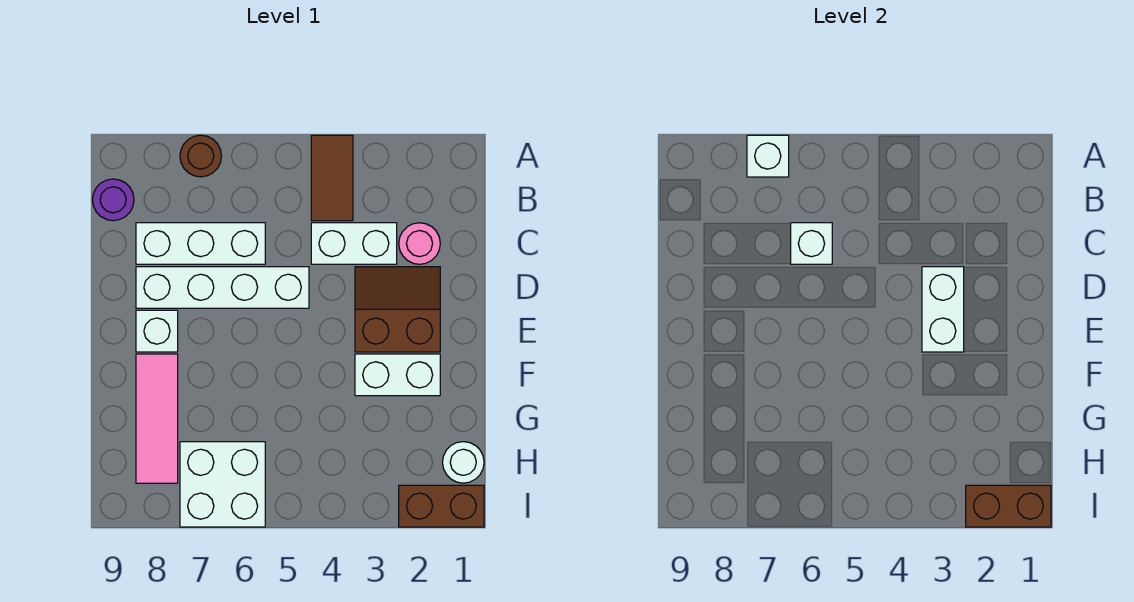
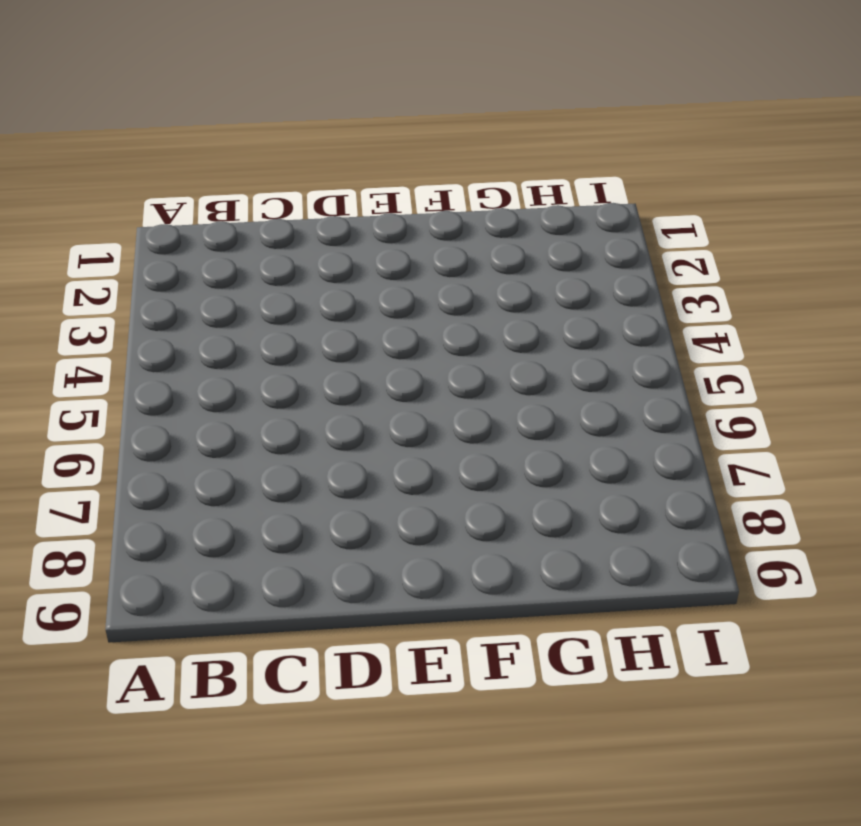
none -> brown 1x2 tile [311,135,353,221]
none -> brown 1x1 round brick [180,135,222,177]
none -> purple 1x1 round brick [92,179,134,221]

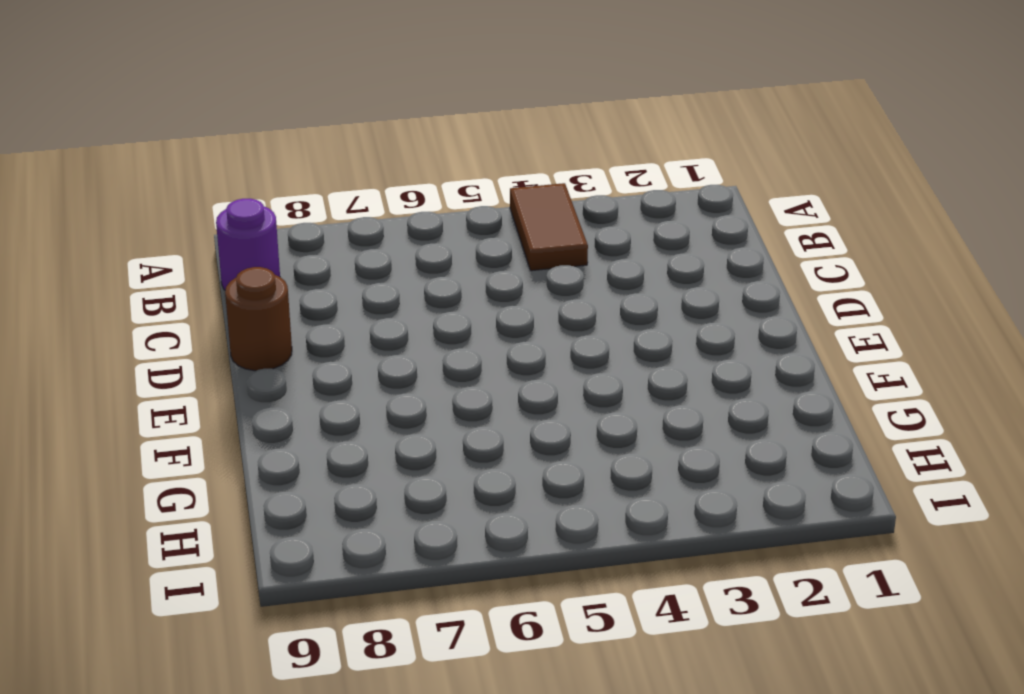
brown 1x1 round brick [225,267,292,371] -> brown 1x1 round brick moved to [180,135,222,177]
none -> pink 1x1 round brick [399,223,440,264]
none -> white 1x2 brick [311,223,397,264]
none -> white 1x3 brick [136,223,265,264]

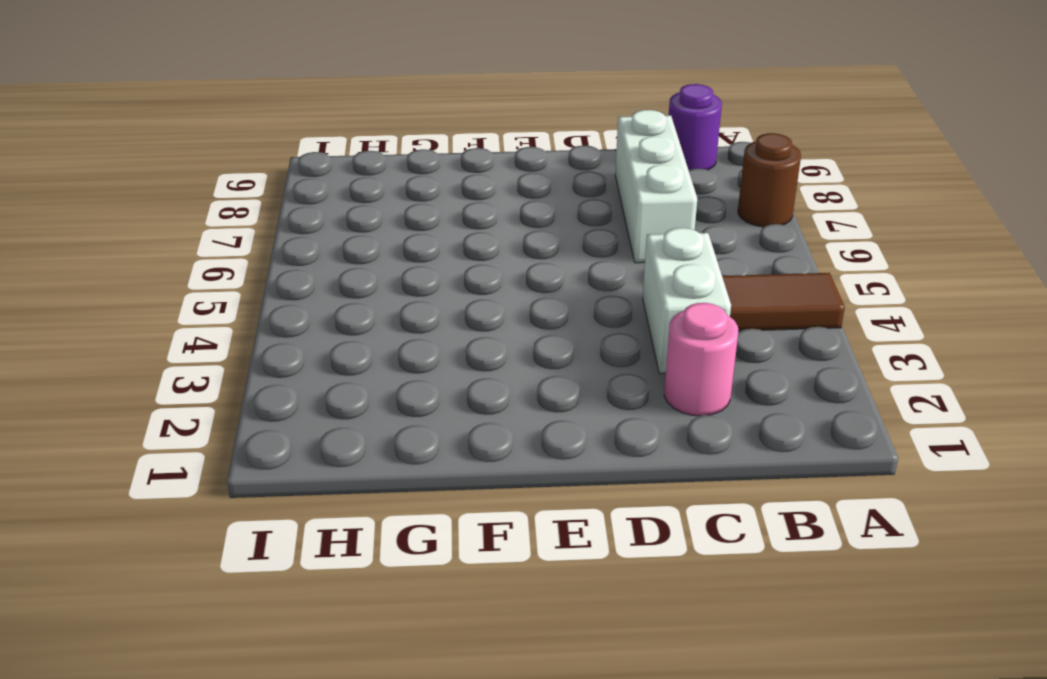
none -> brown 2x2 slope [355,267,440,352]
none -> white 1x4 brick [136,267,309,308]
none -> white 1x1 brick [136,310,178,352]

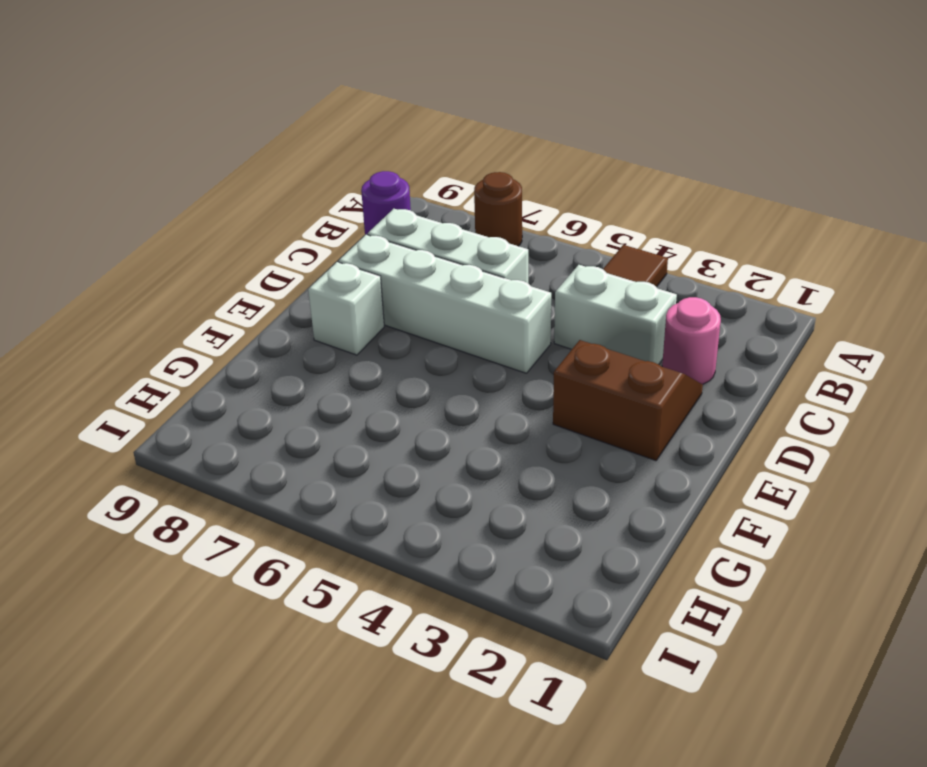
none -> white 1x2 brick [355,354,440,396]
none -> pink 1x3 tile [136,354,178,483]
none -> white 1x1 round brick [443,442,484,483]

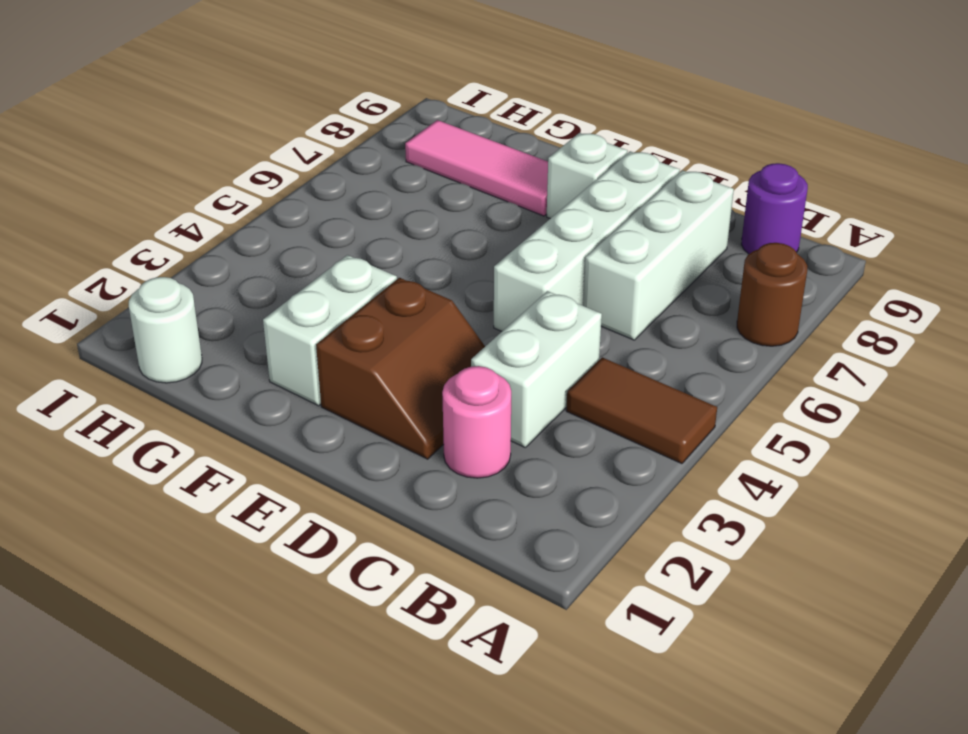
none -> white 2x2 brick [180,442,265,527]
none -> brown 1x2 brick [399,485,484,527]
none -> white 1x1 brick [747,135,789,177]

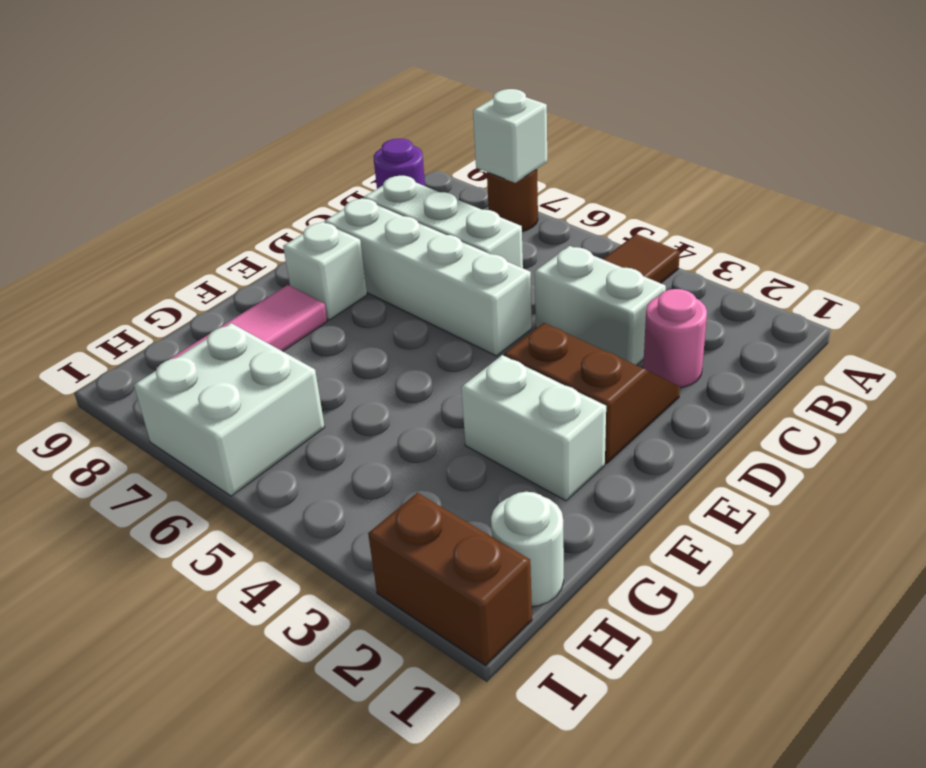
none -> white 1x1 brick [791,223,832,264]
none -> white 1x2 brick [922,267,964,352]
none -> brown 1x2 brick [966,485,1051,527]

